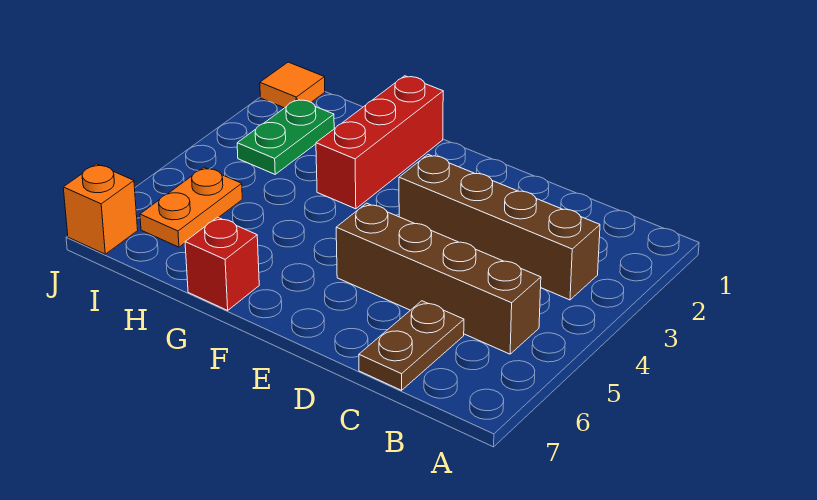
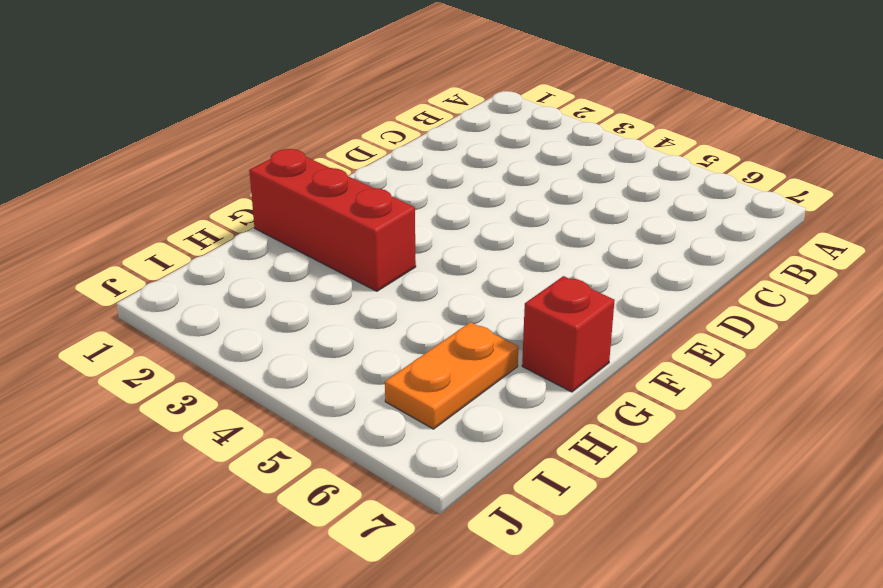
orange 1x2 plate [385,322,518,429] -> orange 1x2 plate turned to [140,167,242,247]
none -> brown 1x4 brick [399,155,600,300]
none -> brown 1x4 brick [336,203,541,354]

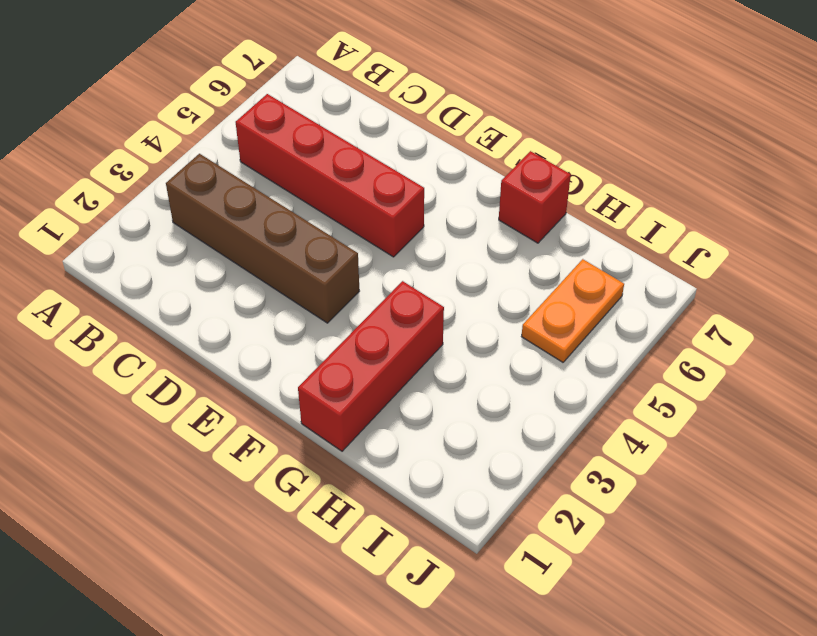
red 1x4 brick [236,94,424,257] -> brown 1x4 brick [336,203,541,354]
none -> brown 1x2 plate [359,301,464,390]
none -> green 1x2 plate [237,99,334,174]

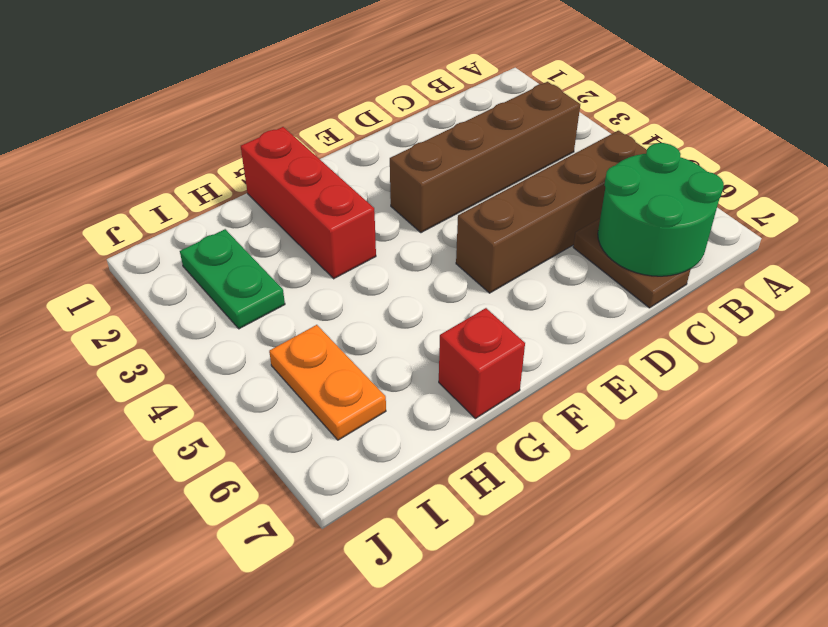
green 2x2 round brick [598,143,724,276] -> none
none -> orange 1x1 tile [260,62,325,108]
none -> orange 1x1 brick [63,164,138,254]

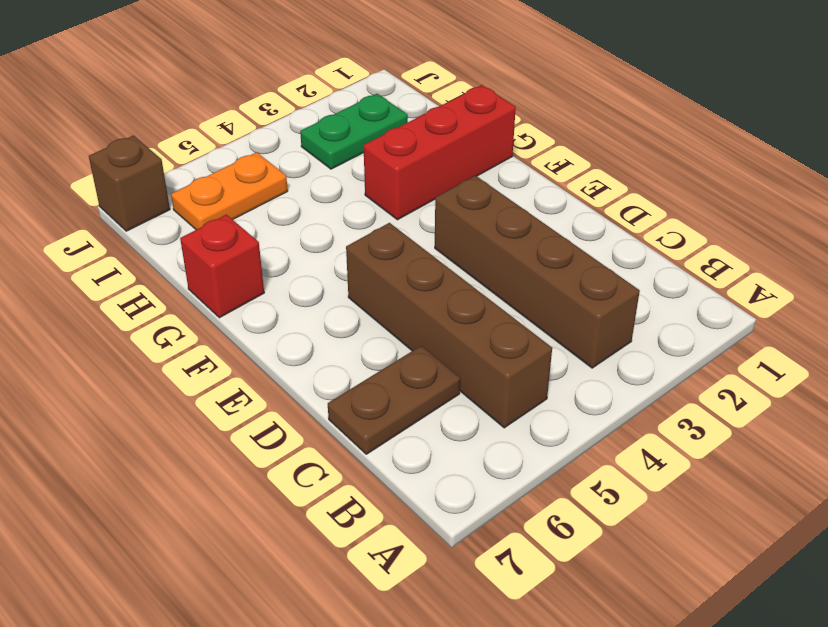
brown 1x1 brick [89,135,170,231] -> orange 1x1 brick [63,164,138,254]
none -> orange 1x1 tile [260,62,325,108]

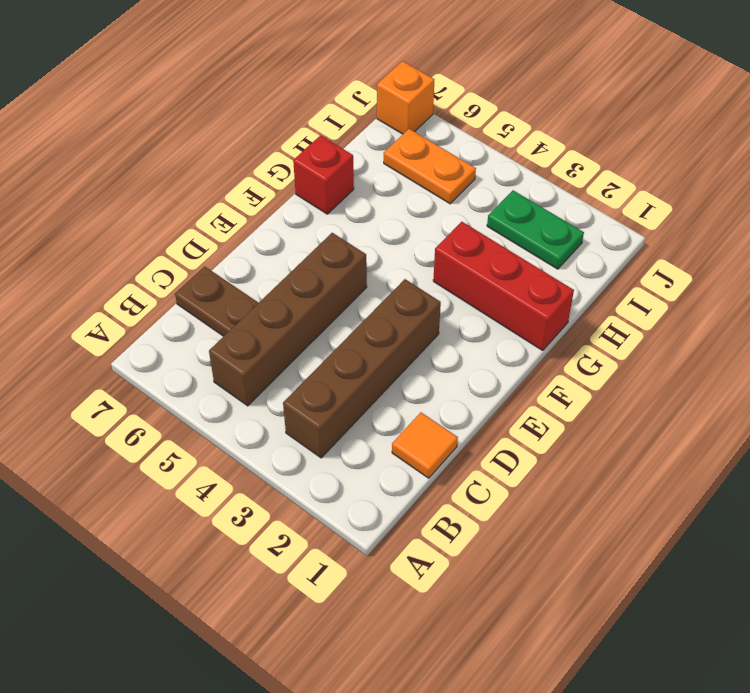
orange 1x1 tile [392,412,458,478] -> orange 1x1 tile moved to [260,62,325,108]

